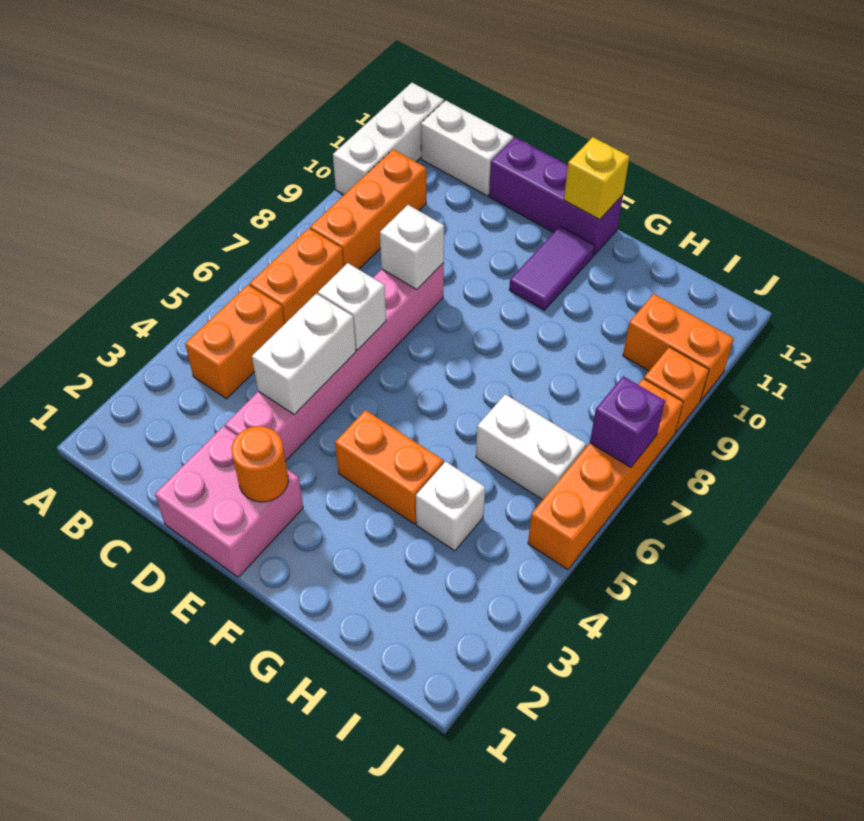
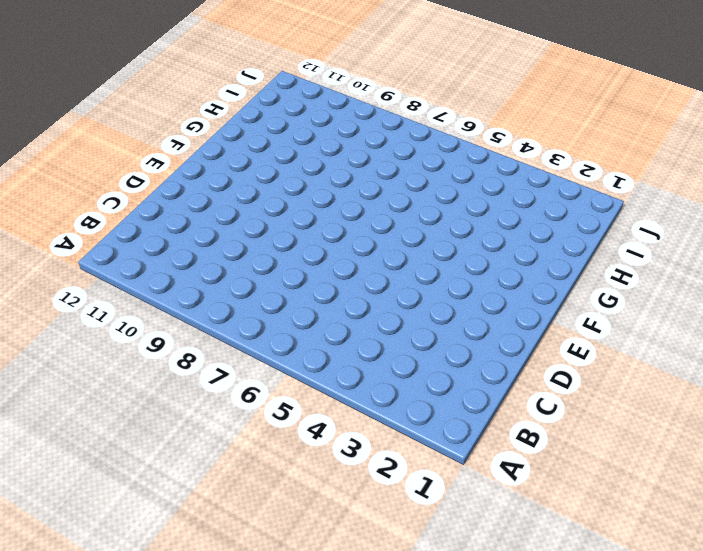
none -> white 1x3 brick [333,83,444,195]
none -> orange 1x2 brick [185,285,284,399]
none -> orange 1x2 brick [249,228,344,324]

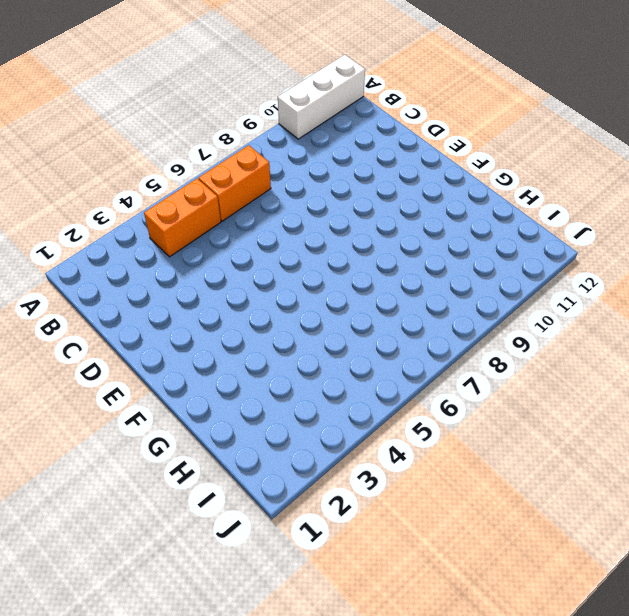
none -> orange 1x3 brick [310,149,426,269]
none -> white 1x2 brick [421,100,513,196]
none -> pink 2x2 brick [155,426,303,577]

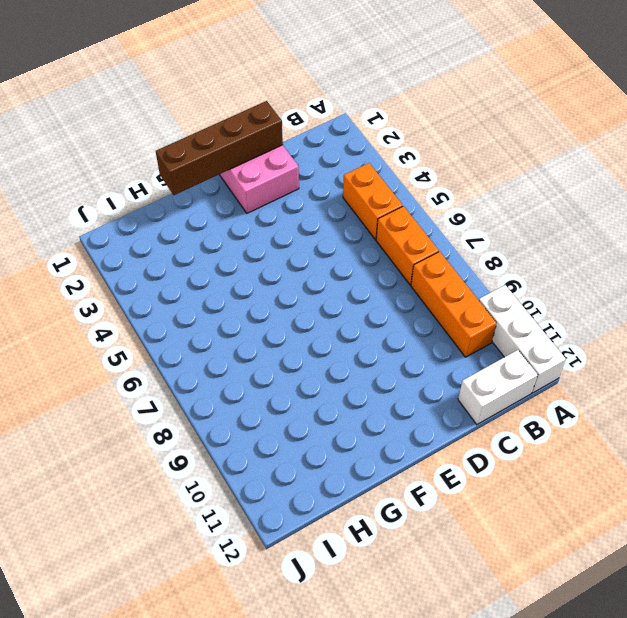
brown 1x4 brick [156,101,283,195] -> none
none -> pink 1x6 brick [225,263,444,461]
none -> purple 1x3 brick [489,137,623,255]
none -> orange 1x2 brick [335,410,444,524]

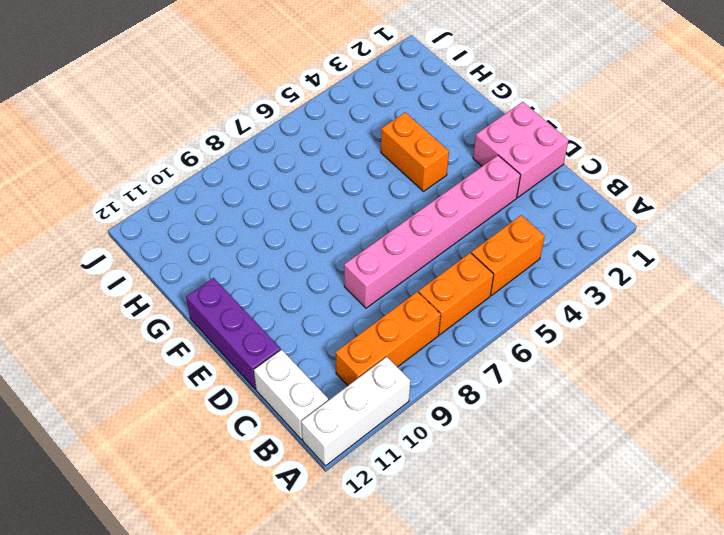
none -> purple 1x2 tile [509,226,595,310]
none -> white 1x1 brick [416,462,485,551]
none -> white 1x2 brick [476,394,586,500]

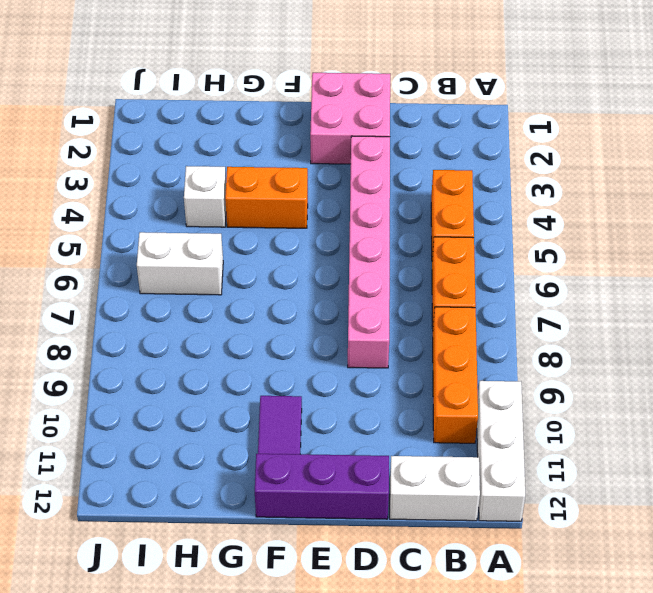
none -> orange 1x2 brick [623,294,734,401]
none -> orange 1x4 brick [528,379,683,570]
none -> orange 1x1 brick [644,347,709,432]

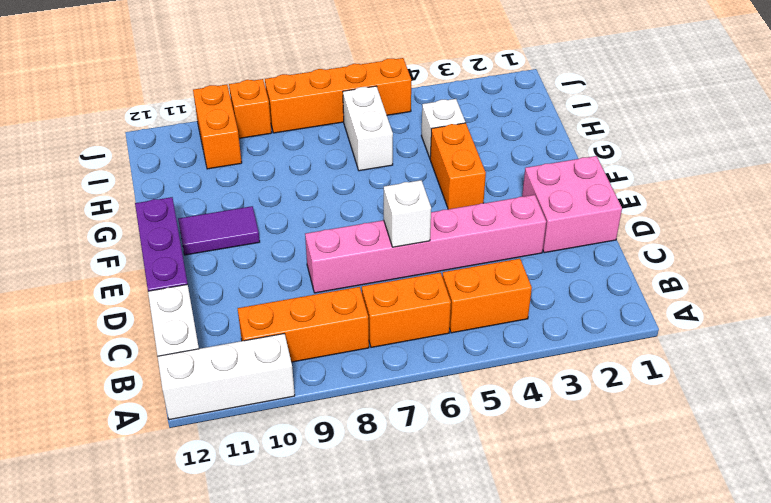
none -> white 1x2 brick [252,294,356,415]
none -> white 1x1 brick [380,205,444,289]
none -> orange 1x1 round brick [232,426,288,502]

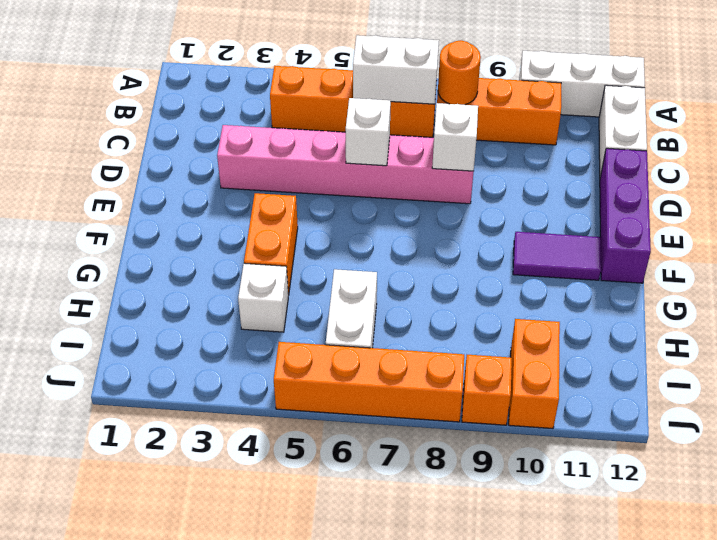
white 1x2 brick [353,35,439,104] -> white 1x2 brick moved to [252,294,356,415]
orange 1x1 round brick [438,40,481,105] -> orange 1x1 round brick moved to [232,426,288,502]
none -> pink 2x2 brick [155,426,303,577]
none -> yellow 1x1 brick [564,137,630,220]
none -> purple 1x1 brick [590,376,665,467]

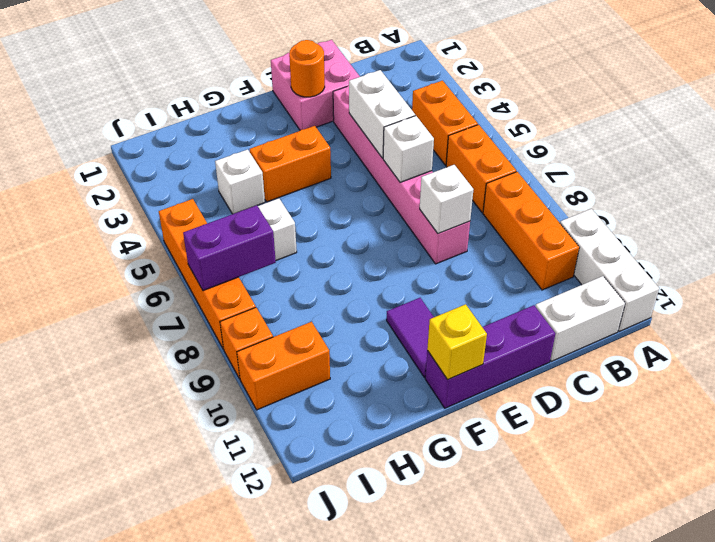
purple 1x2 brick [183,205,276,291] -> purple 1x1 brick [590,376,665,467]

